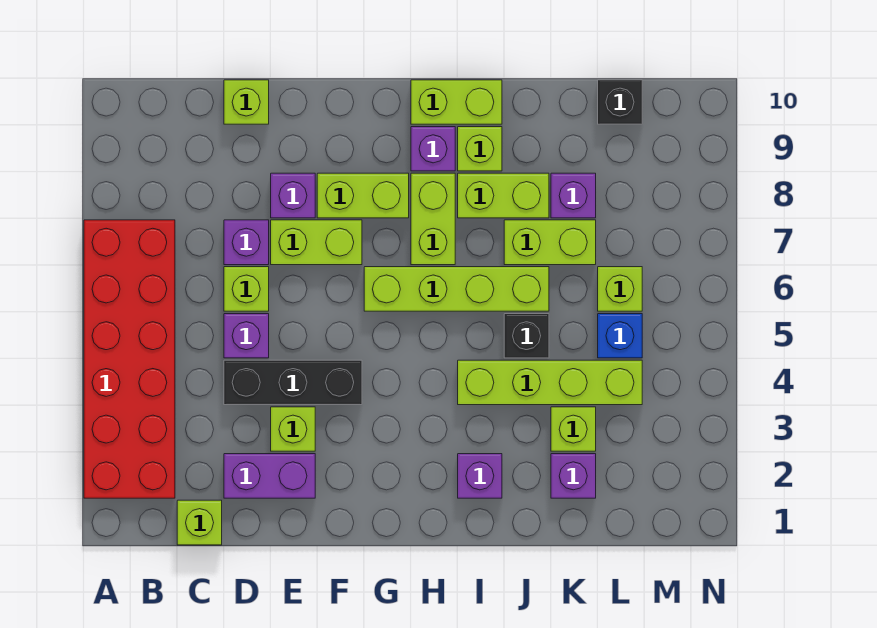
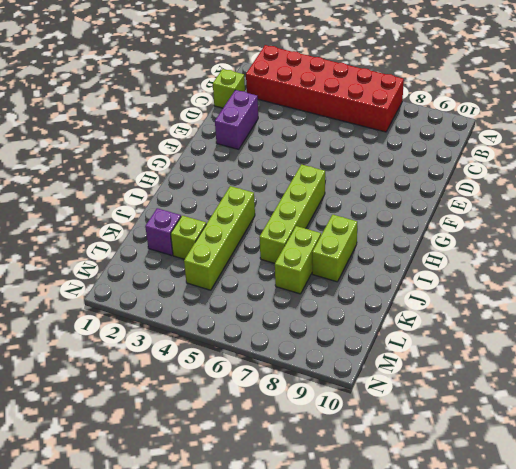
none -> black 1x3 brick [224,360,362,405]
none -> purple 1x1 brick [224,314,269,358]
none -> lime 1x1 brick [224,267,269,311]

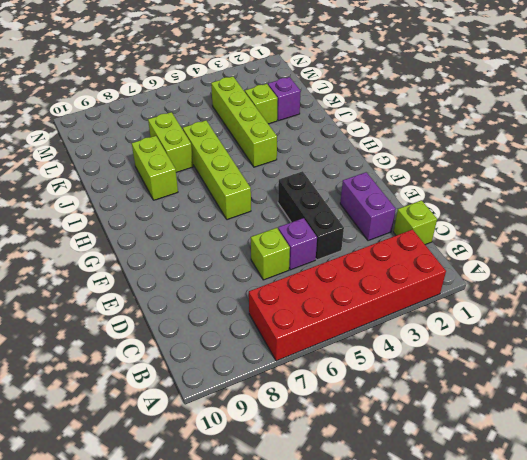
none -> purple 1x1 brick [224,220,269,265]
none -> lime 1x1 brick [224,80,269,124]
none -> lime 1x1 brick [271,407,315,451]

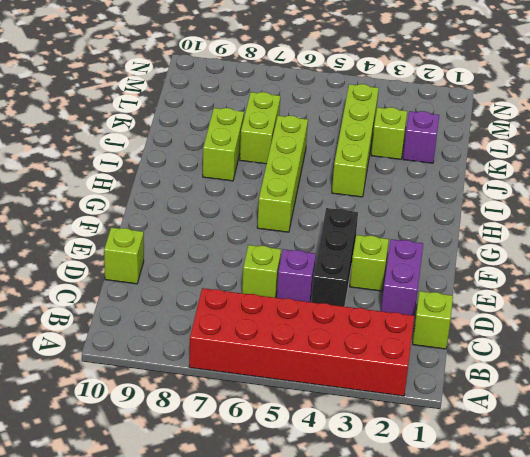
none -> purple 1x1 brick [224,220,269,265]
none -> lime 1x2 brick [271,220,362,265]
none -> purple 1x1 brick [271,173,315,218]

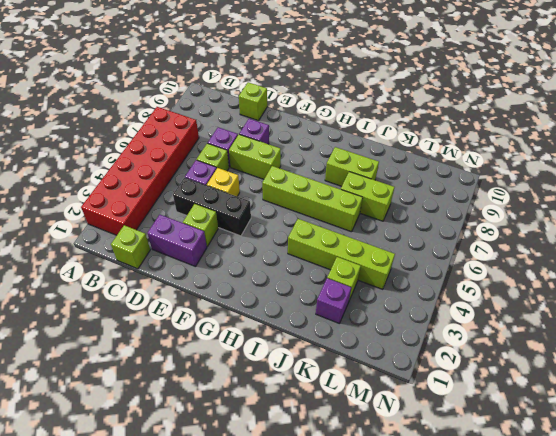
yellow 1x1 brick [207,168,240,196] -> none
none -> lime 1x2 brick [317,173,409,218]
none -> lime 1x2 brick [411,173,455,265]
none -> purple 1x1 brick [411,127,455,171]

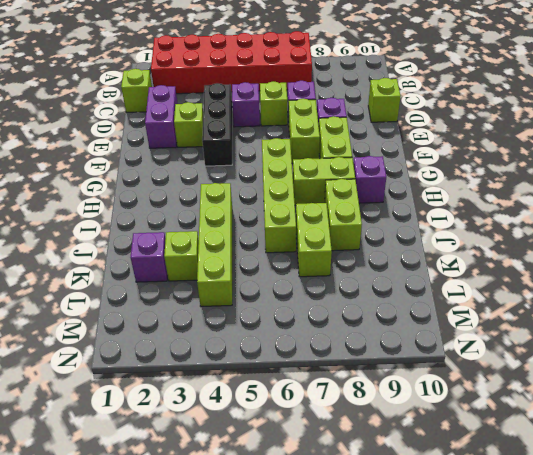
none -> lime 1x2 brick [411,80,502,124]
none -> purple 1x1 brick [458,454,502,498]
none -> lime 1x1 brick [458,127,502,171]

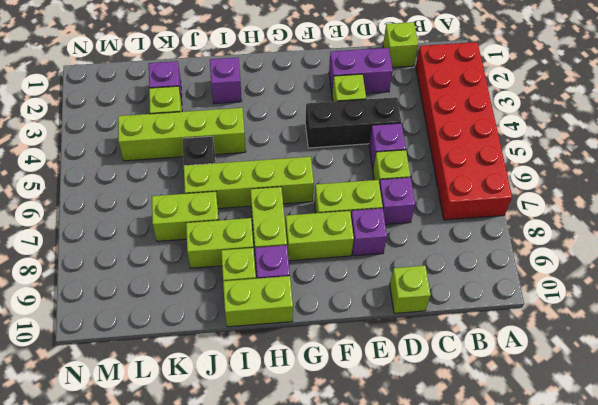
none -> purple 1x1 brick [551,173,596,218]
none -> blue 1x1 brick [598,314,642,358]
none -> lime 1x1 brick [598,267,642,311]

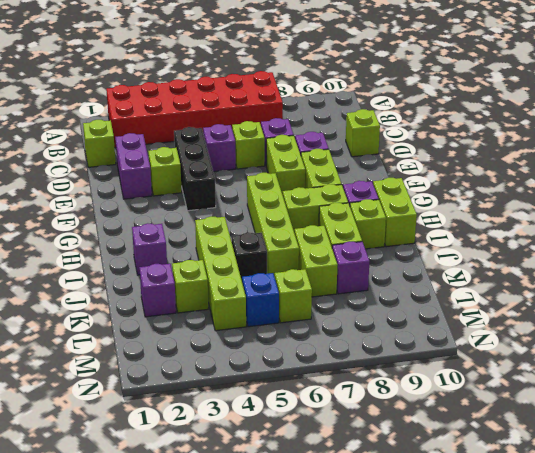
none -> black 1x1 brick [598,80,642,124]

